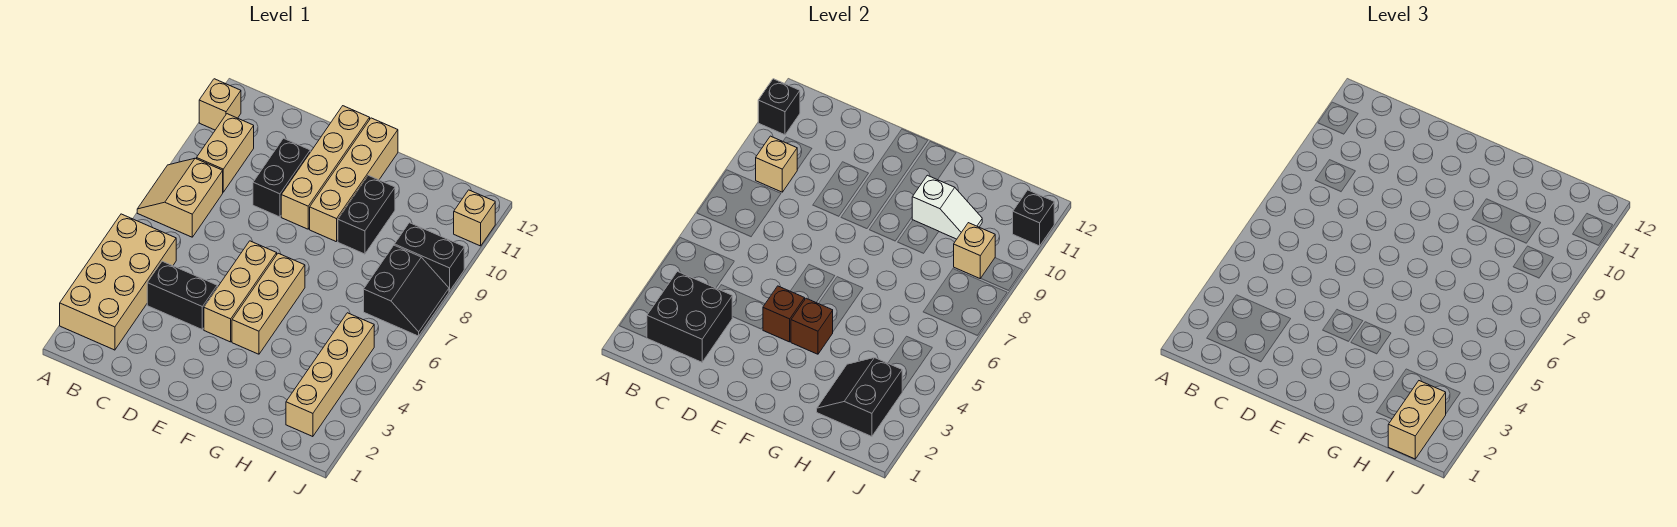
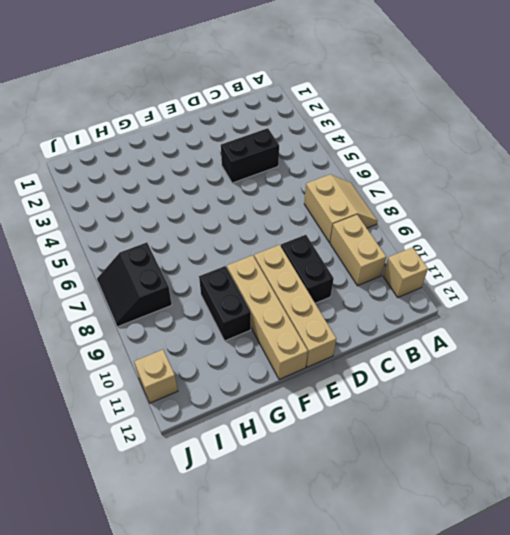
none -> tan 2x4 brick [60,214,176,350]
none -> tan 1x3 brick [204,241,277,342]
none -> tan 1x3 brick [232,253,305,354]

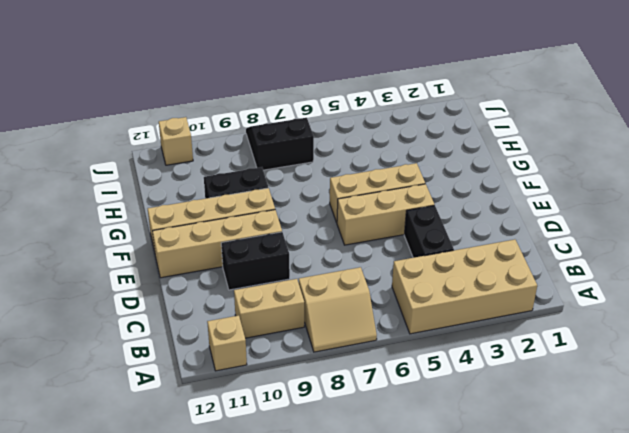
none -> tan 1x4 brick [286,313,374,437]
none -> black 1x2 brick [395,223,464,291]
none -> black 1x1 brick [758,79,800,135]

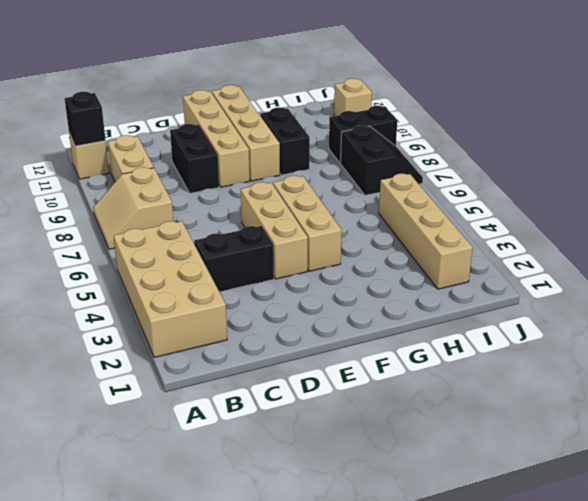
none -> black 2x2 brick [647,271,732,362]
none -> tan 1x1 brick [756,136,797,192]
none -> brown 1x1 brick [763,286,805,342]

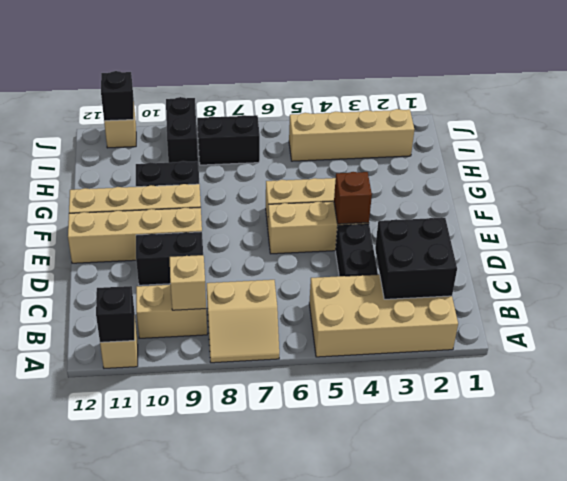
none -> brown 1x1 brick [791,298,833,354]
none -> white 1x2 slope [912,175,982,239]
none -> black 2x2 slope [817,358,902,437]

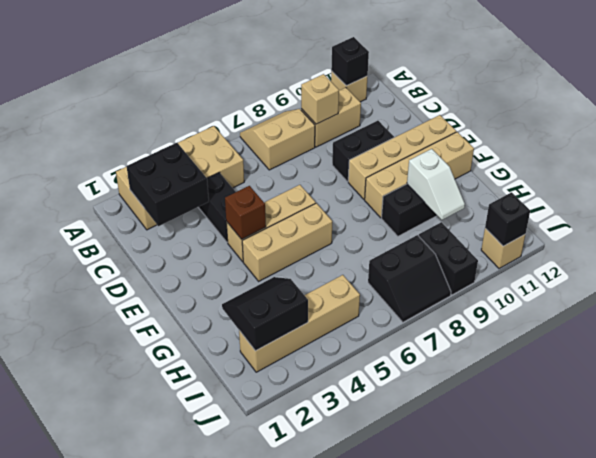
none -> brown 1x1 brick [791,298,833,354]
none -> tan 1x1 brick [954,223,995,278]
none -> tan 1x2 brick [1388,381,1446,459]

